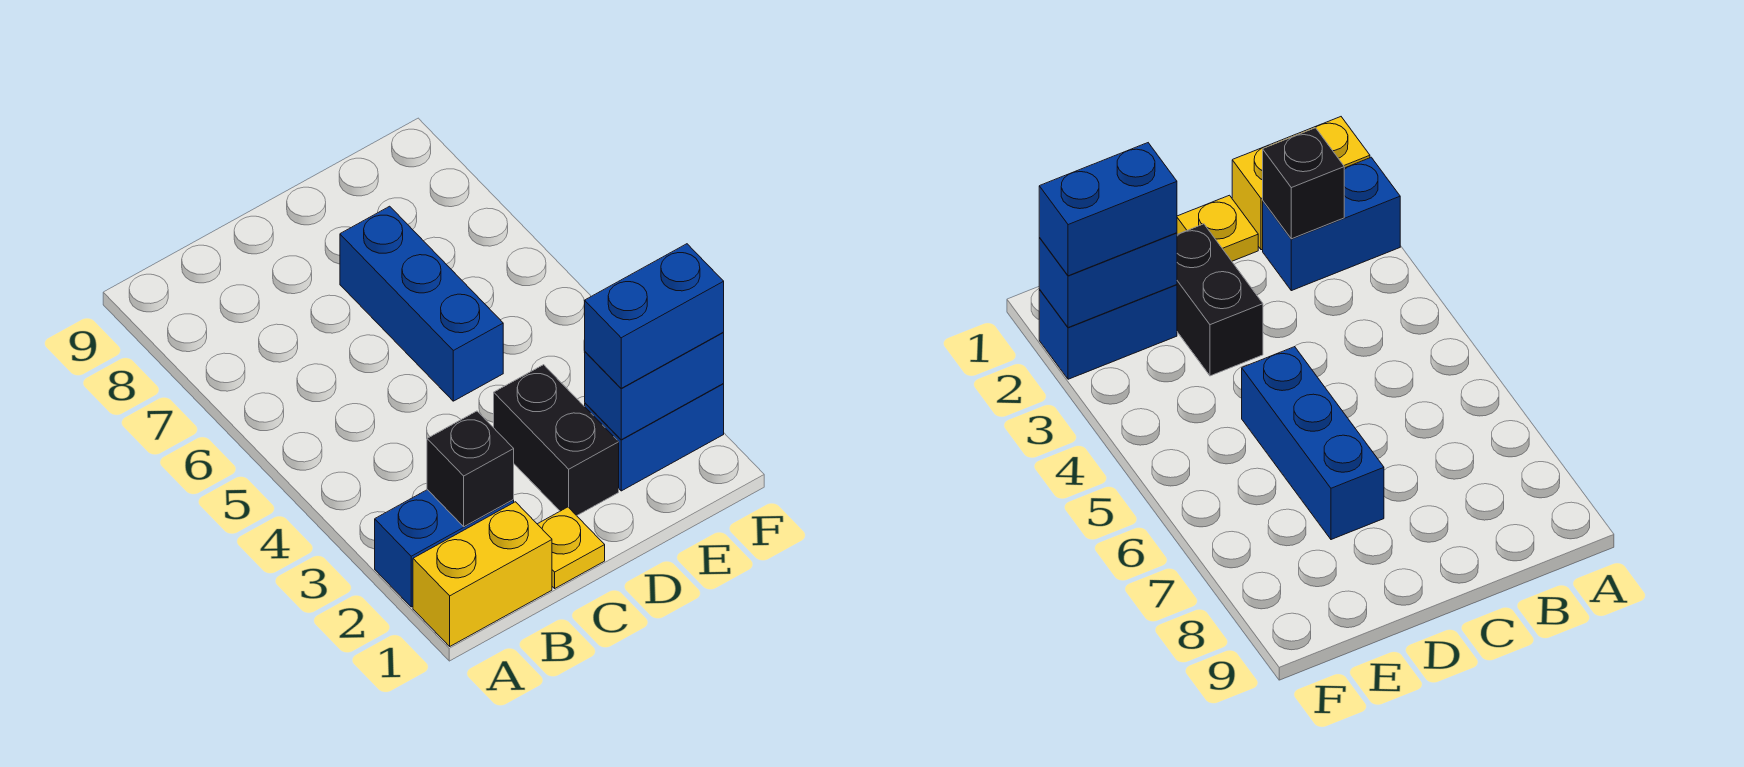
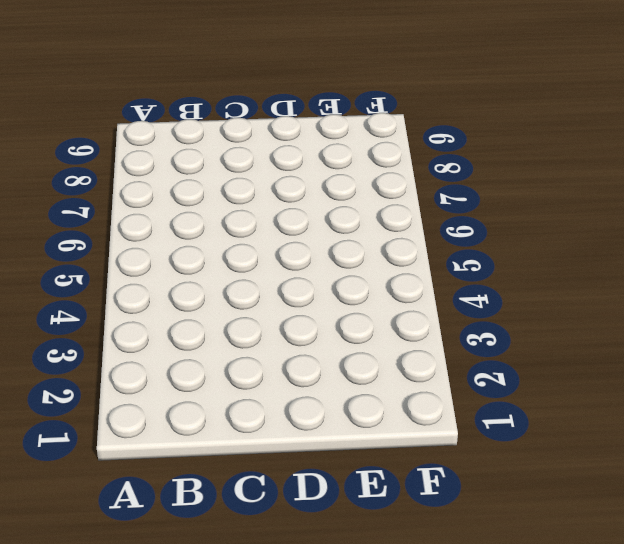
none -> yellow 1x2 brick [413,502,552,646]
none -> blue 1x2 brick [375,490,514,607]

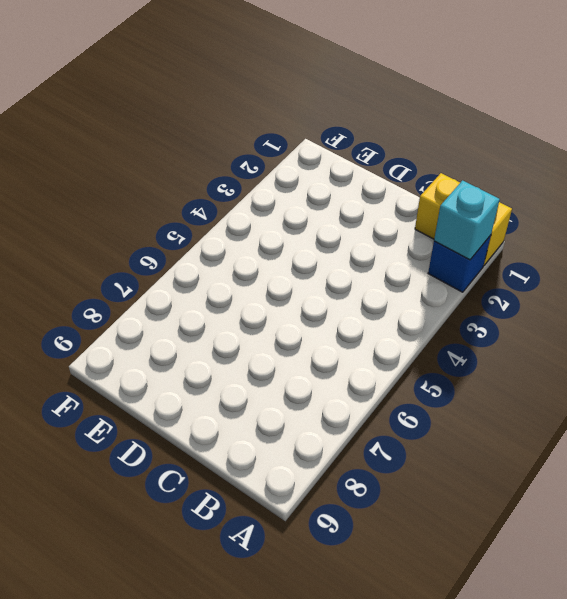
blue 1x1 brick [428,235,491,292] -> blue 1x2 brick [375,490,514,607]
cyan 1x1 brick [434,180,500,260] -> none
none -> yellow 1x1 plate [538,507,605,588]
none -> black 1x2 brick [494,365,619,516]

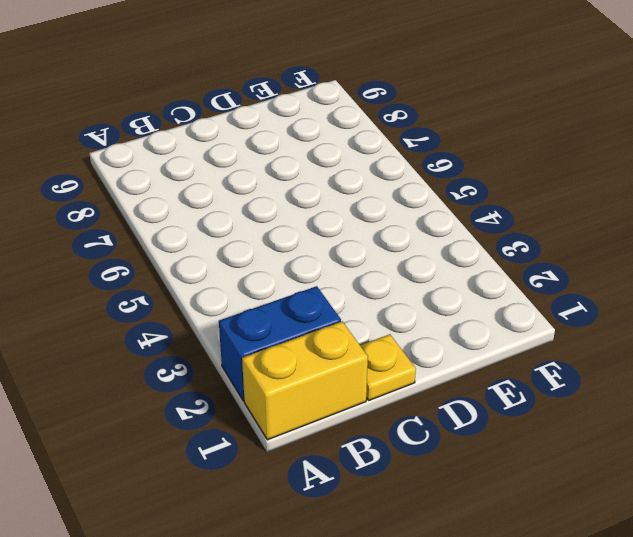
none -> black 1x2 brick [494,365,619,516]
none -> blue 1x3 brick [340,206,503,401]

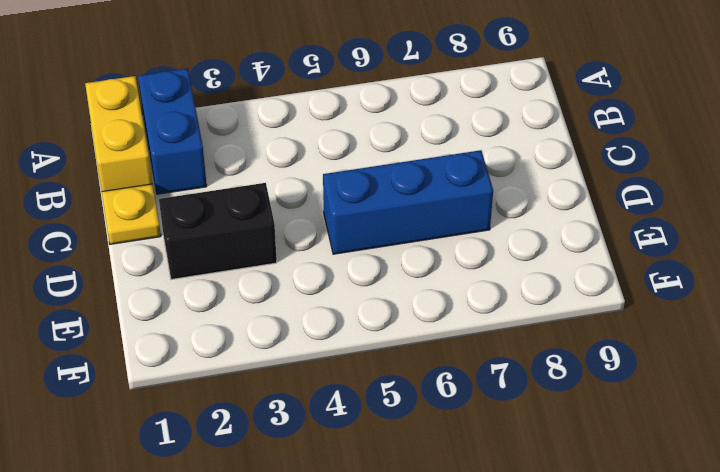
none -> blue 1x2 brick [585,384,724,491]
none -> black 1x1 brick [427,411,514,527]

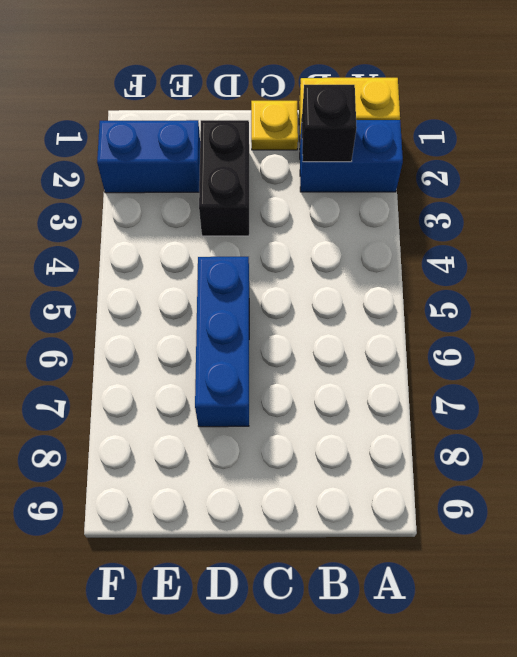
none -> blue 1x2 brick [585,333,724,440]
none -> blue 1x2 brick [585,244,724,388]

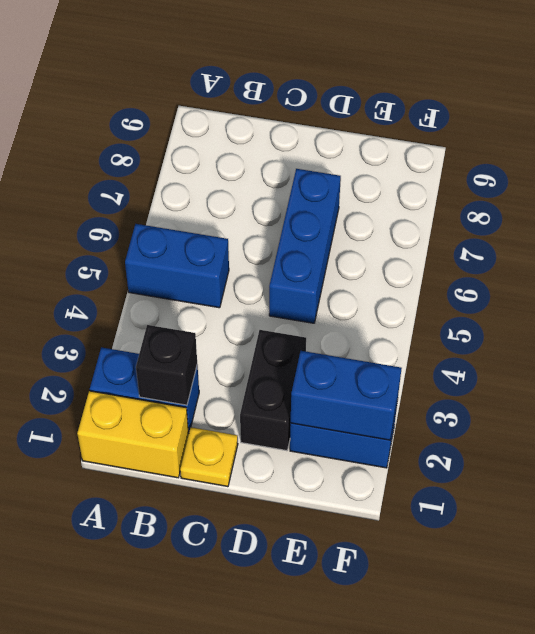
blue 1x2 brick [125,224,229,308] -> blue 1x2 brick moved to [585,244,724,388]

